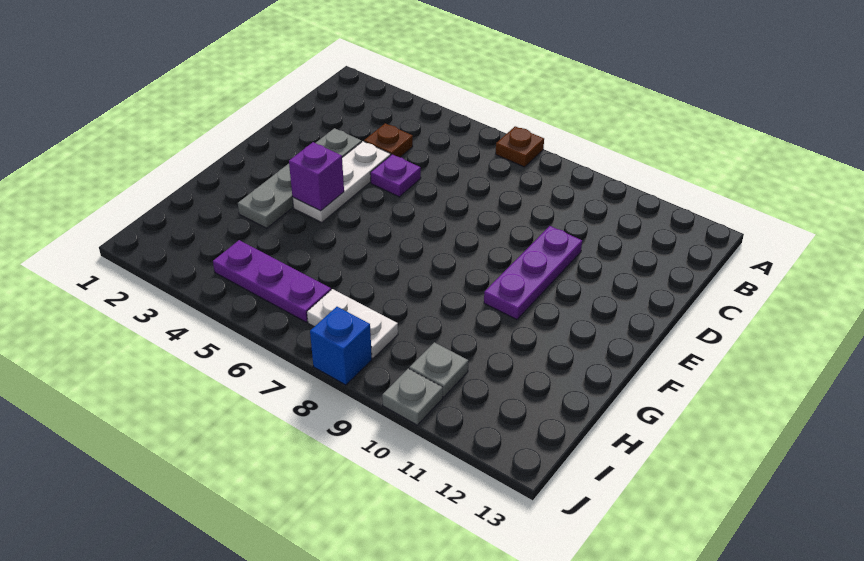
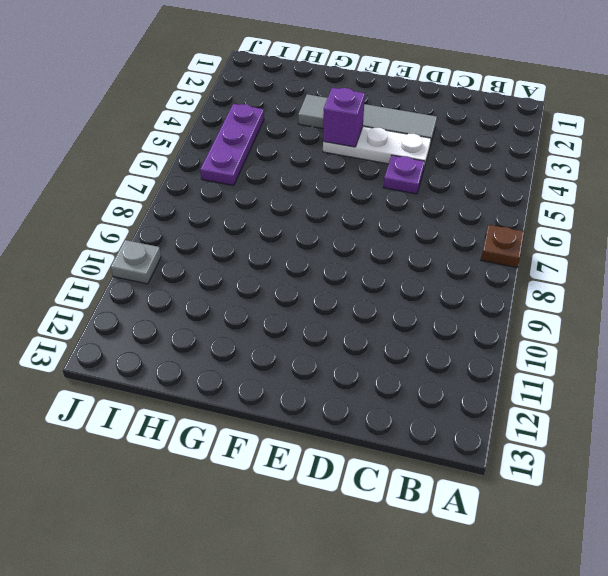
grey 1x4 tile [298,94,437,145] -> grey 1x4 plate [238,128,362,228]
none -> brown 1x1 plate [364,123,413,157]
none -> purple 1x3 plate [484,226,582,319]
none -> white 1x2 plate [307,289,398,358]

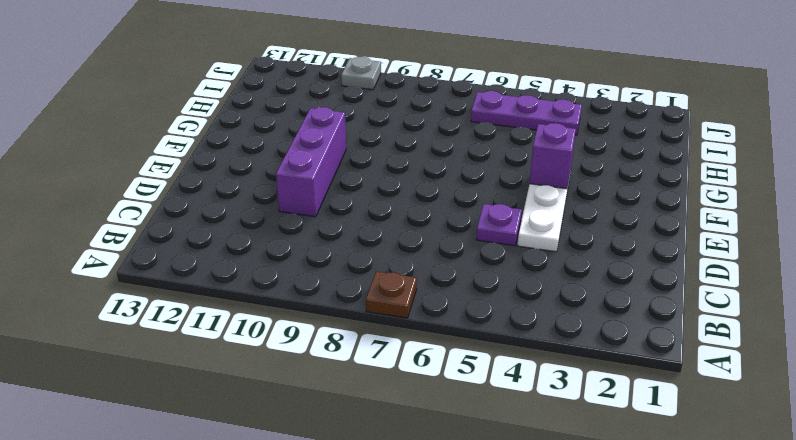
purple 1x3 brick [276,107,346,217] -> purple 1x3 plate [484,226,582,319]
none -> brown 1x1 plate [364,123,413,157]
none -> grey 1x4 plate [238,128,362,228]
none -> white 1x2 plate [307,289,398,358]

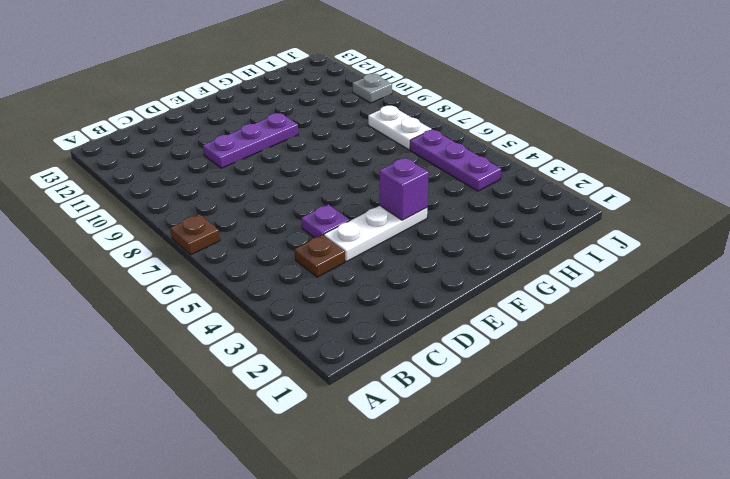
none -> grey 1x4 plate [238,128,362,228]
none -> grey 1x1 plate [409,342,468,397]
none -> blue 1x1 brick [310,307,372,385]

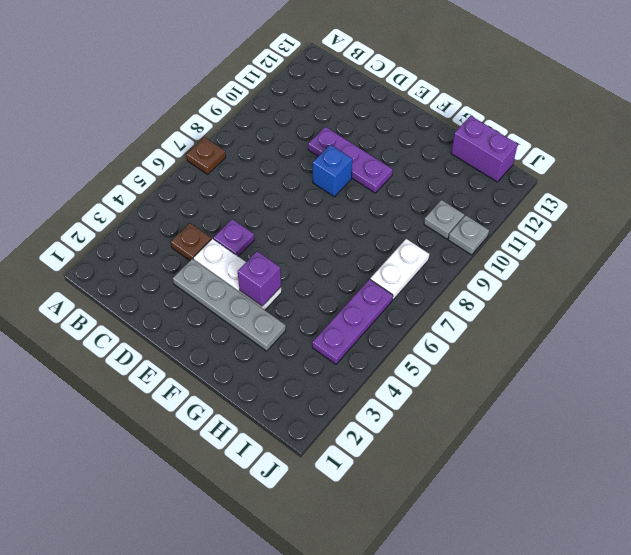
blue 1x1 brick [313,145,352,197] -> blue 1x1 brick moved to [310,307,372,385]
purple 1x2 brick [451,116,518,182] -> none

